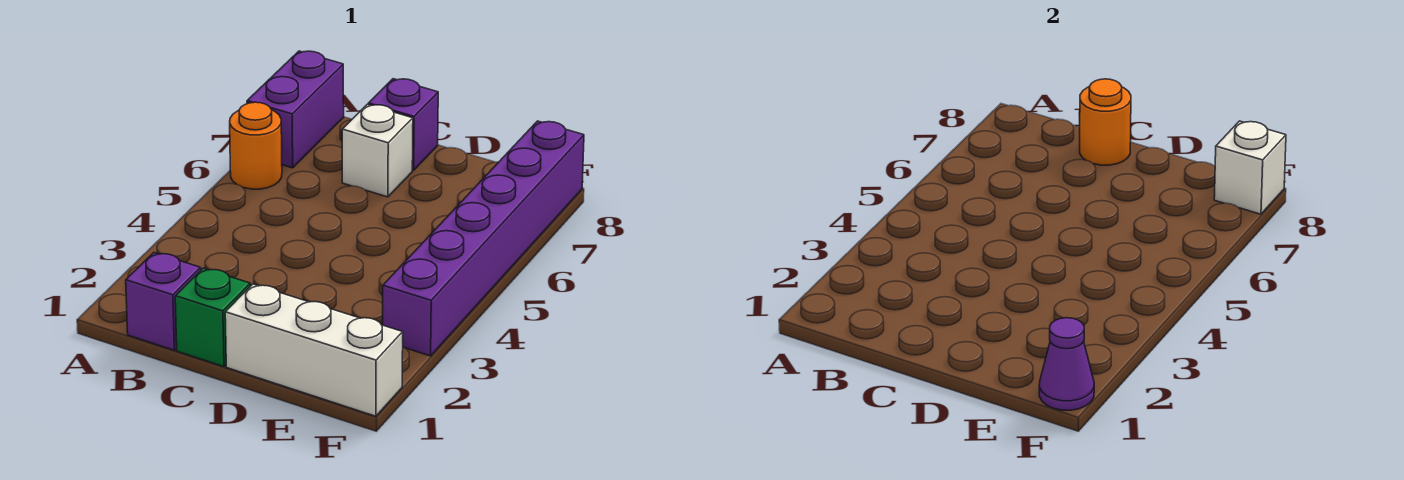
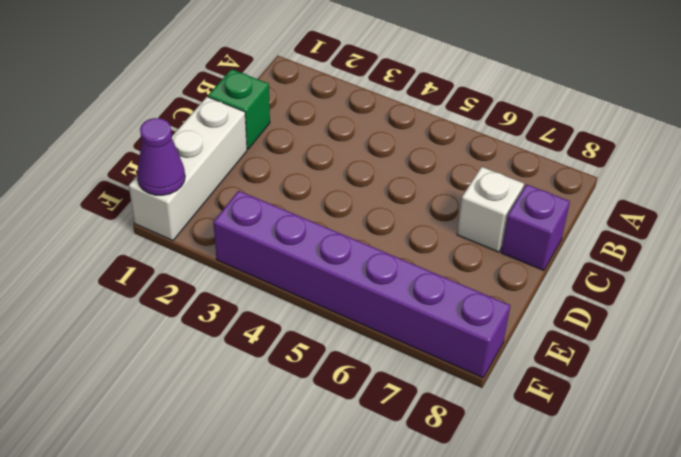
none -> orange 1x1 round brick [230,102,282,189]
none -> purple 1x2 brick [247,51,344,168]

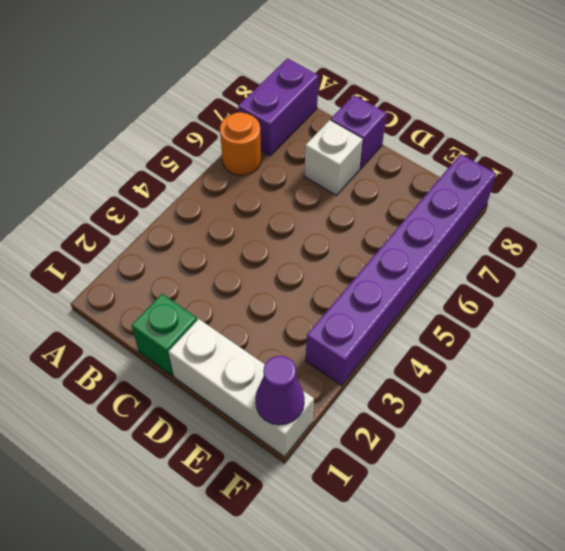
none -> purple 1x1 brick [126,253,201,350]
none -> orange 1x1 round brick [1080,79,1131,165]

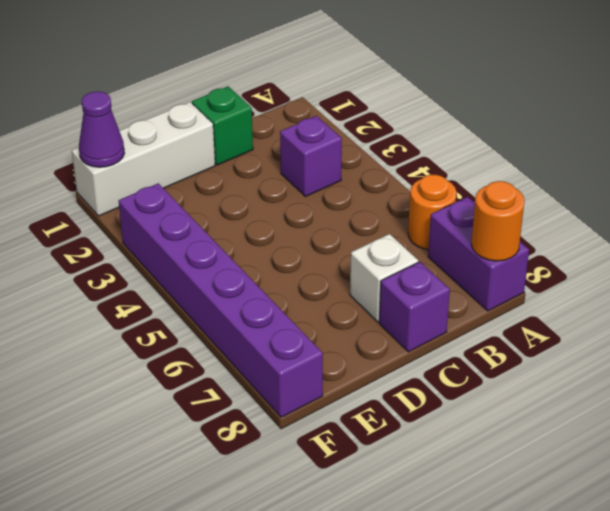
orange 1x1 round brick [471,181,524,261] -> orange 1x1 round brick moved to [1080,79,1131,165]
purple 1x1 brick [280,116,342,197] -> purple 1x1 brick moved to [126,253,201,350]
none -> white 1x1 brick [1214,121,1286,214]

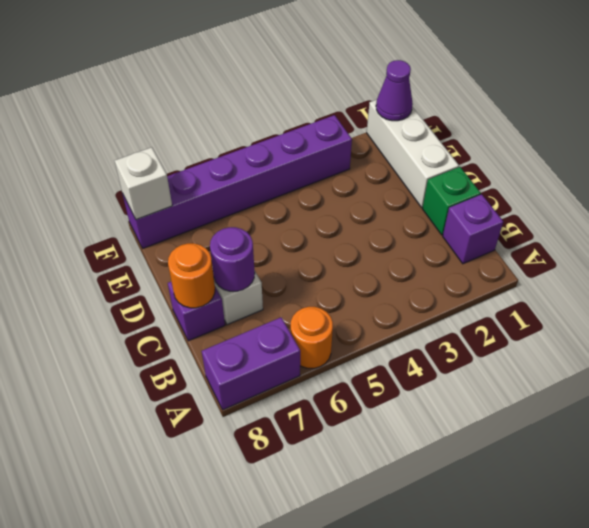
purple 1x1 round brick [210,227,255,291] -> none

